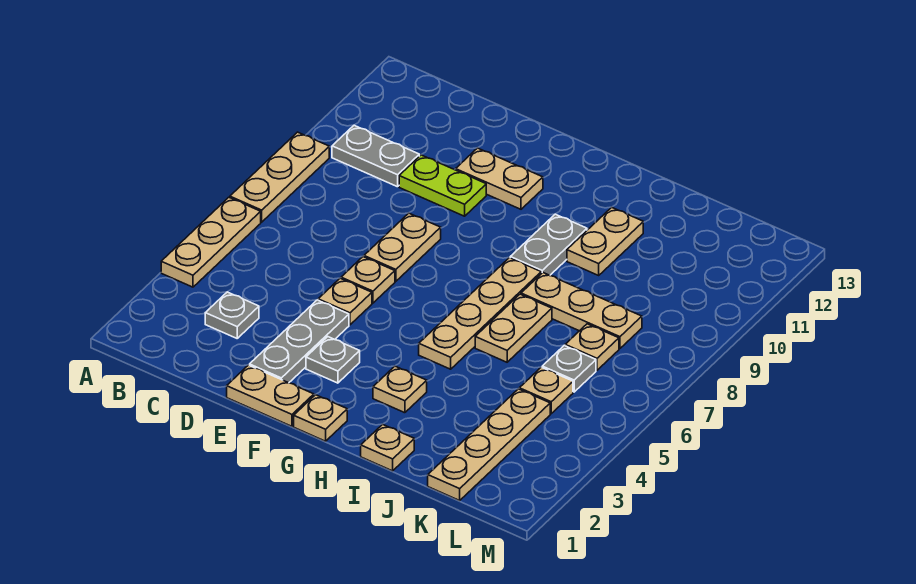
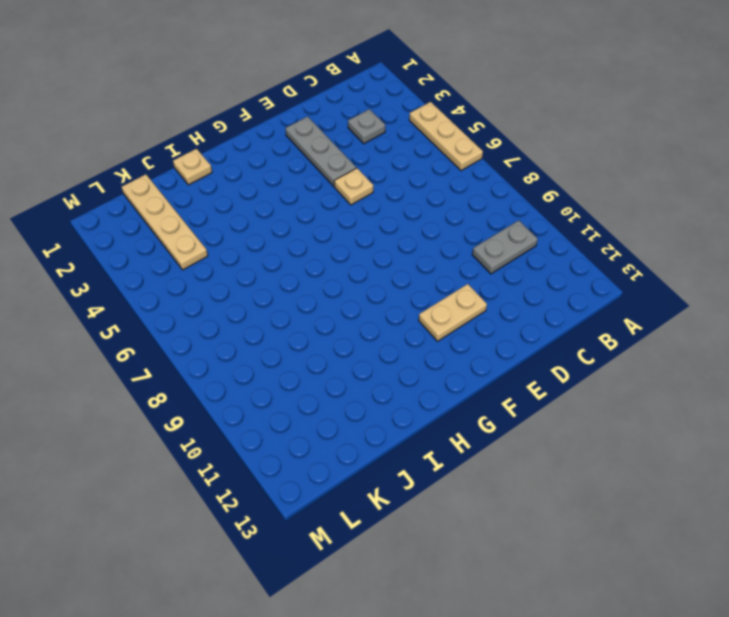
none -> tan 1x3 plate [230,132,329,222]
none -> lime 1x2 plate [399,155,486,216]
none -> tan 1x2 plate [227,365,314,426]

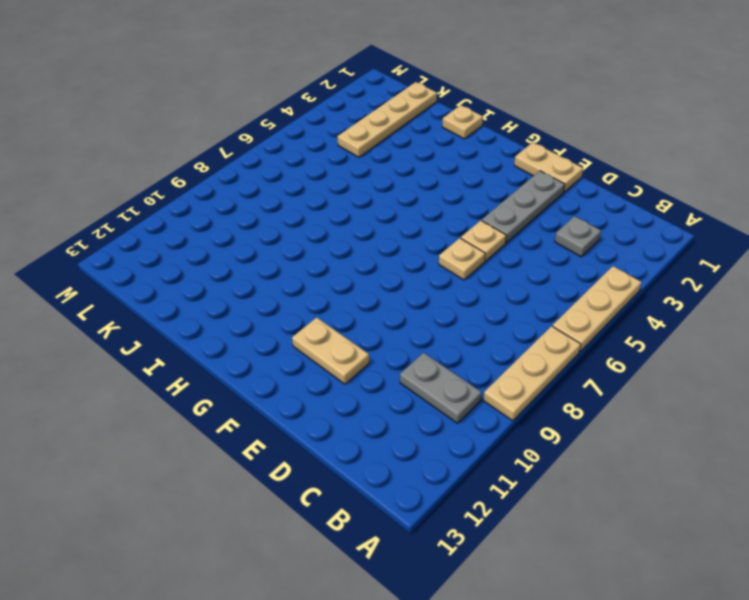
none -> lime 1x2 plate [399,155,486,216]
none -> tan 1x2 plate [364,213,441,281]
none -> grey 1x1 plate [306,337,360,383]

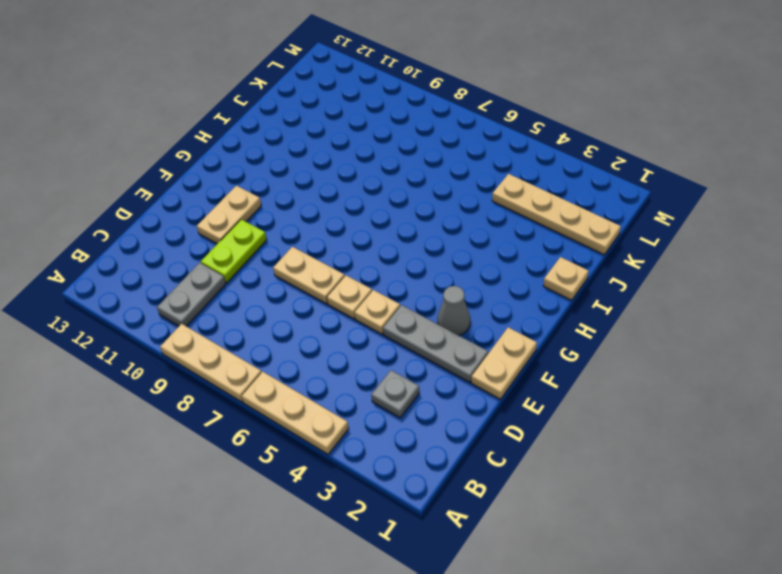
grey 1x1 cone [438,286,470,335] -> grey 1x1 plate [306,337,360,383]
none -> tan 1x1 plate [294,395,347,441]
none -> tan 1x1 plate [373,366,427,413]
none -> tan 1x4 plate [419,258,541,369]

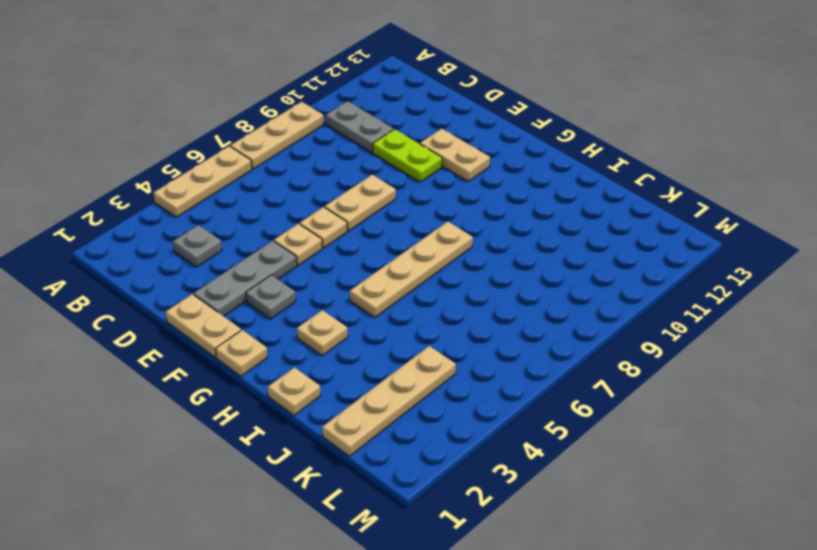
none -> grey 1x2 plate [510,214,587,275]
none -> tan 1x2 plate [475,294,552,362]
none -> tan 1x3 plate [521,273,642,349]

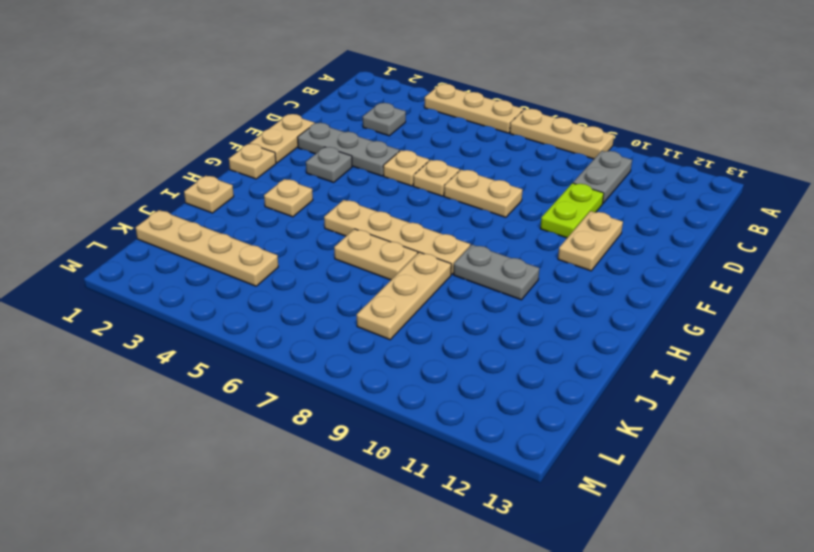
none -> tan 1x2 plate [567,207,643,275]
none -> tan 1x1 plate [519,367,573,414]
none -> grey 1x1 plate [542,346,596,392]

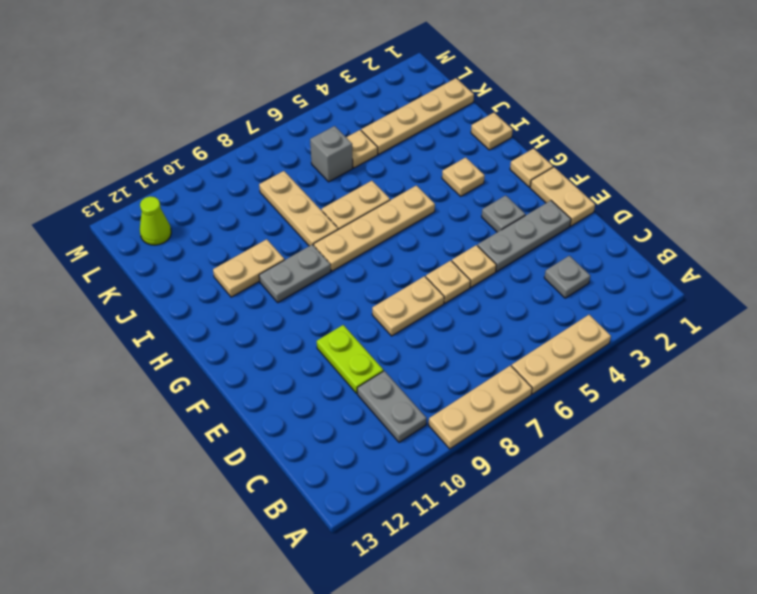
grey 1x1 brick [310,126,353,182] -> grey 1x1 plate [542,346,596,392]
lime 1x1 cone [140,196,171,245] -> none
none -> tan 1x2 plate [456,148,543,209]
none -> tan 1x1 plate [565,324,619,370]

